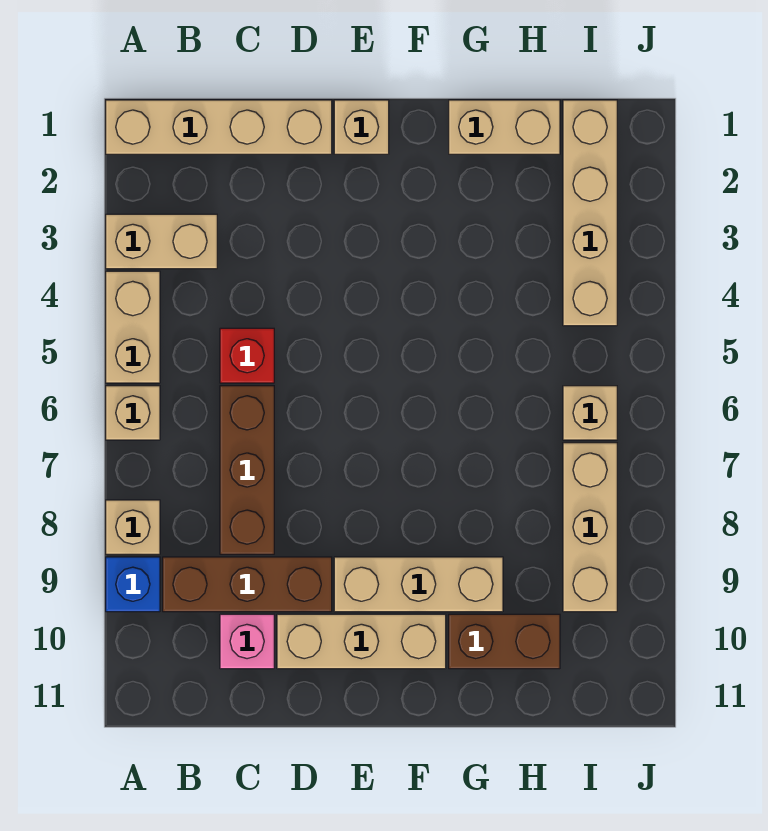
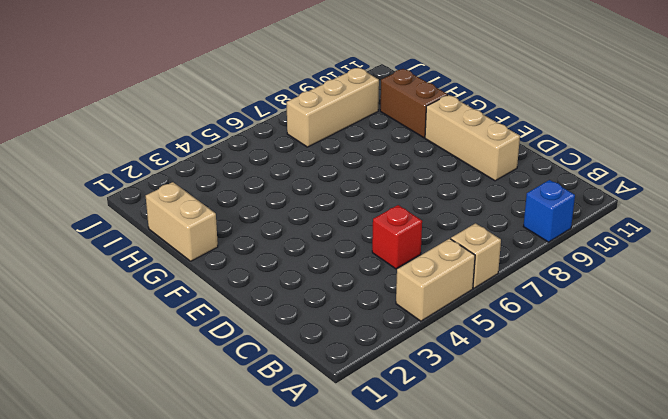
none -> tan 1x4 brick [106,100,332,154]
none -> tan 1x2 brick [106,214,217,269]
none -> tan 1x1 brick [106,500,160,554]

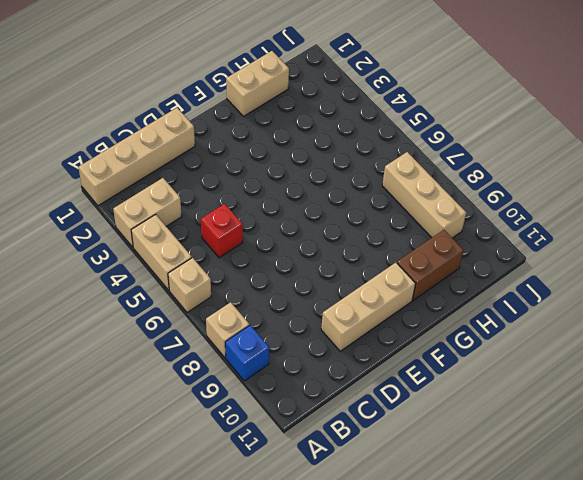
none -> brown 1x3 brick [163,557,332,612]
none -> brown 1x3 brick [220,386,274,554]
none -> pink 1x1 brick [220,614,274,669]

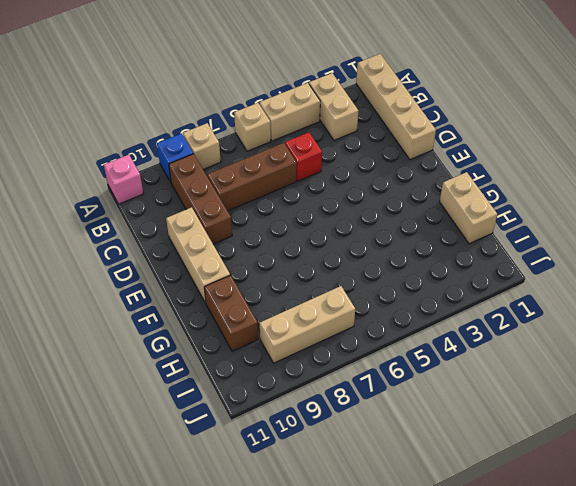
pink 1x1 brick [104,155,143,204] -> pink 1x1 brick moved to [220,614,274,669]
none -> tan 1x1 brick [334,100,389,154]
none -> tan 1x3 brick [334,557,503,612]
none -> tan 1x4 brick [563,100,617,326]

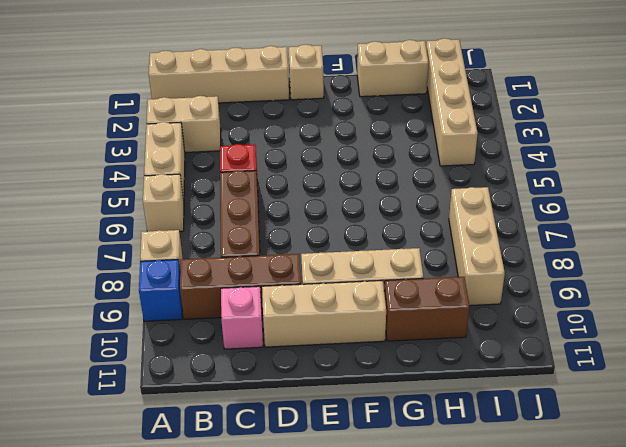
none -> tan 1x1 brick [563,386,617,440]

